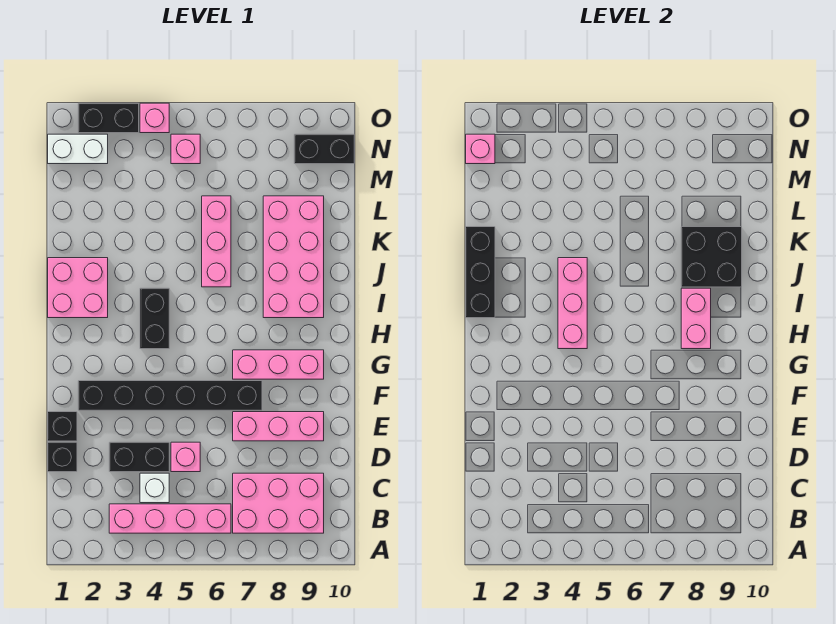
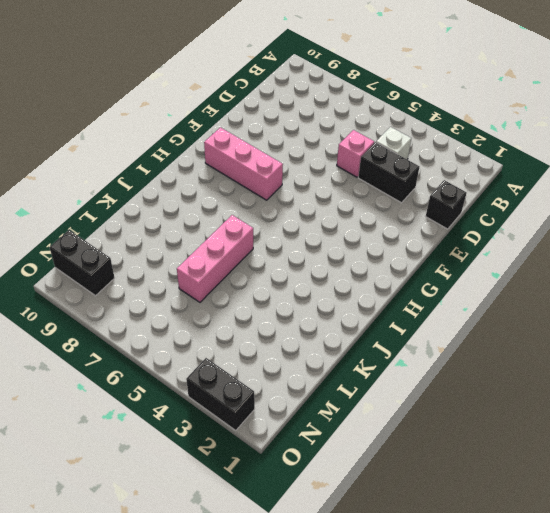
none -> pink 1x4 brick [109,504,231,533]
none -> pink 2x3 brick [233,473,324,533]
none -> black 1x1 brick [48,412,77,441]

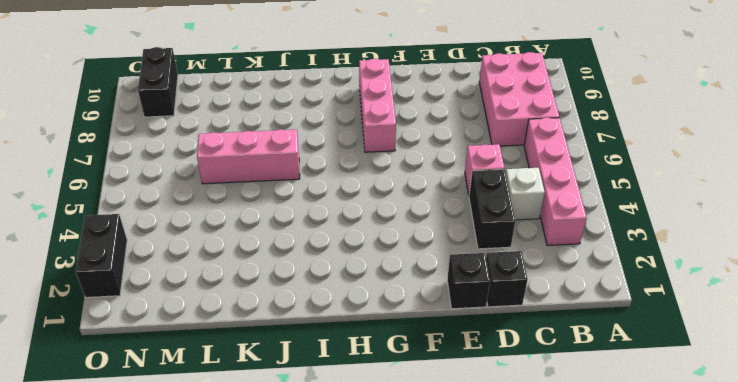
none -> pink 1x3 brick [233,412,324,441]
none -> black 1x6 brick [78,381,262,410]
none -> black 1x2 brick [140,288,169,349]

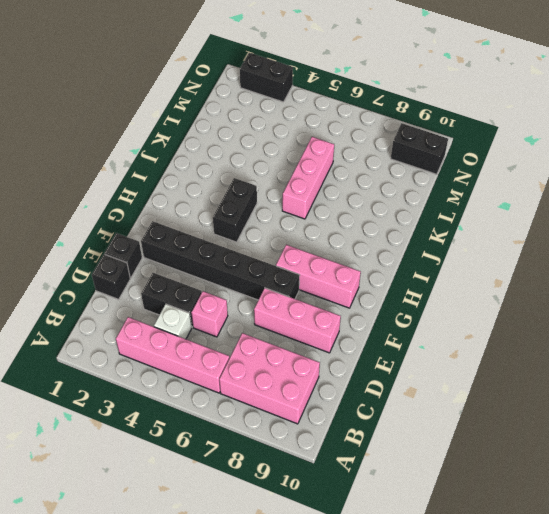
none -> pink 2x2 brick [48,258,108,318]
none -> pink 2x4 brick [263,196,324,318]
none -> white 1x2 brick [48,134,108,164]

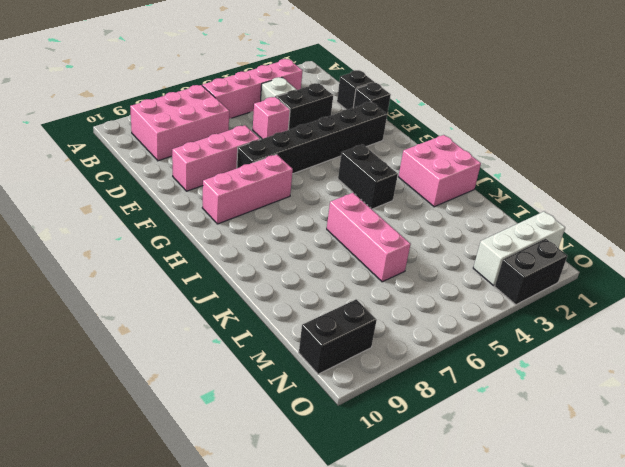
white 1x3 brick [473,211,565,285] -> white 1x2 brick [48,134,108,164]
none -> pink 2x4 brick [263,196,324,318]
none -> pink 1x1 brick [171,134,200,164]
none -> pink 1x1 brick [140,103,169,133]

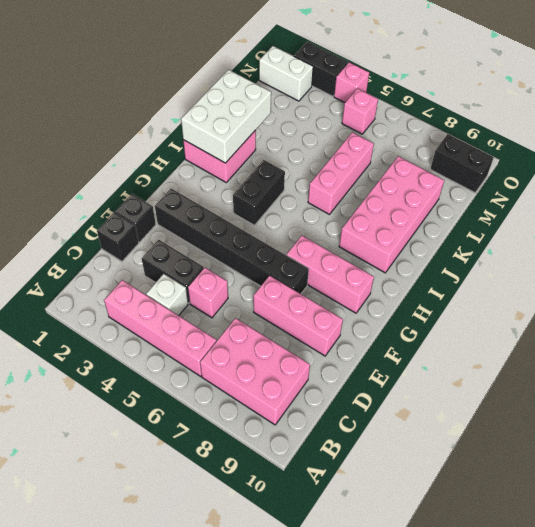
white 2x3 brick [181,70,271,163] -> black 1x3 brick [466,227,495,318]
none -> pink 1x3 brick [558,258,587,349]
none -> pink 1x2 brick [681,288,711,349]
none -> black 2x2 brick [681,227,742,287]

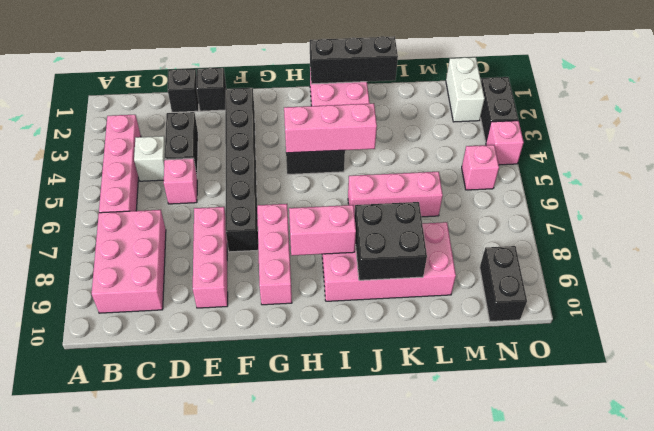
none -> pink 1x1 brick [466,134,495,164]

